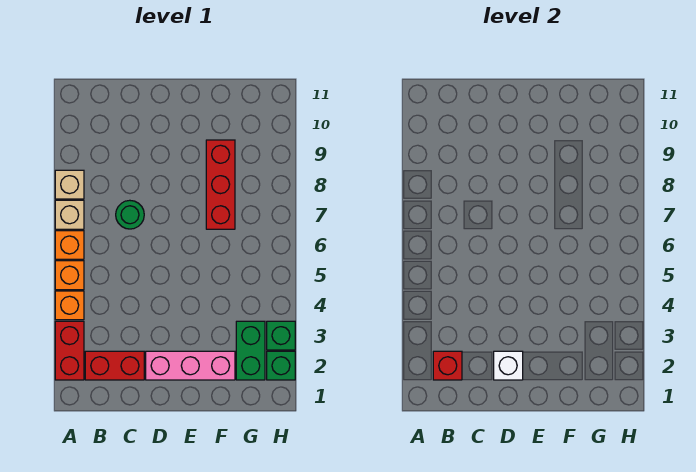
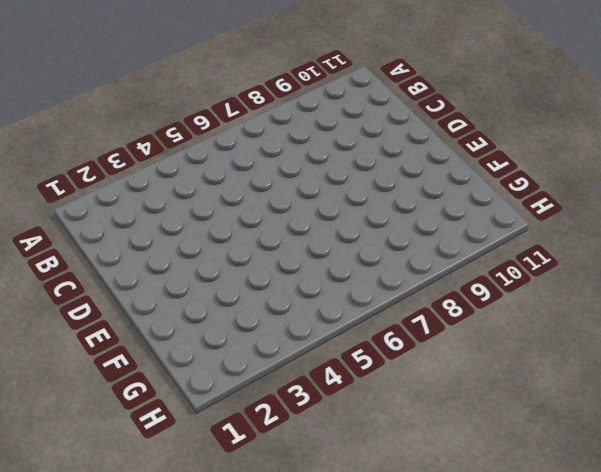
none -> red 1x2 brick [55,321,84,380]
none -> orange 1x1 brick [55,291,84,320]
none -> orange 1x1 brick [55,261,84,290]

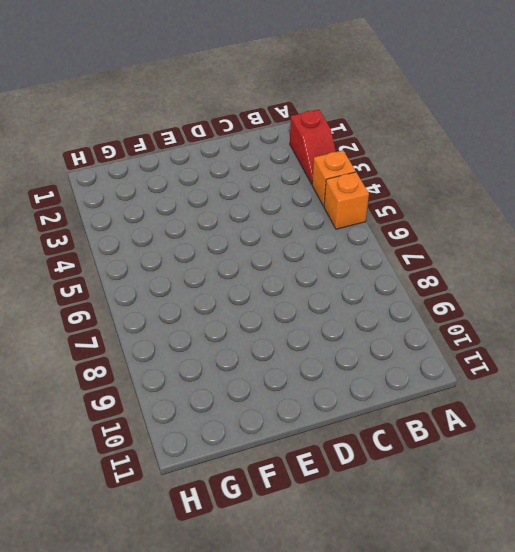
red 1x2 slope [290,110,336,184] -> red 1x2 brick [55,321,84,380]
none -> orange 1x1 brick [55,231,84,259]
none -> tan 1x1 brick [55,200,84,229]
none -> tan 1x1 brick [55,170,84,199]

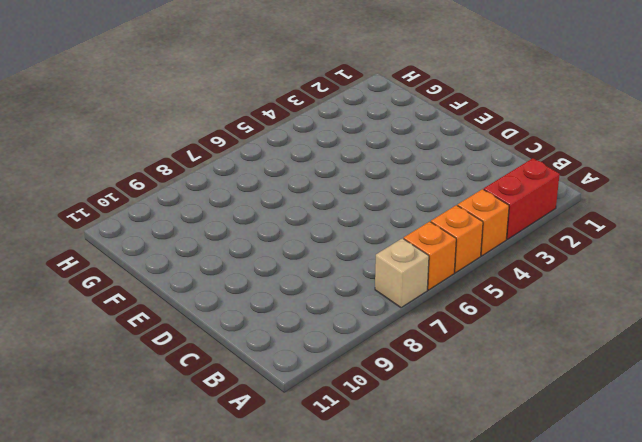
none -> tan 1x1 brick [55,170,84,199]
none -> red 1x2 brick [85,351,144,380]
none -> green 1x1 round brick [116,200,144,229]

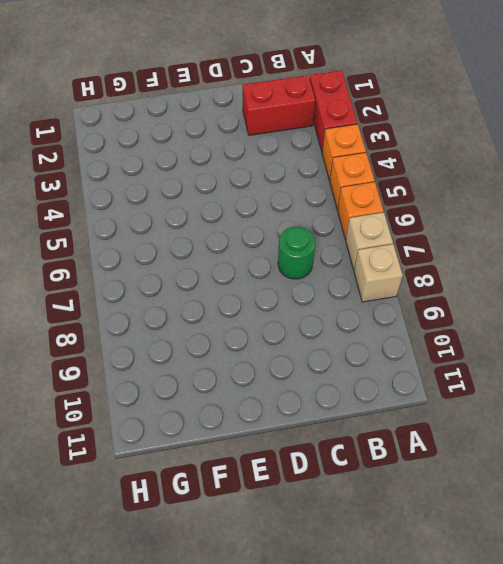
none -> pink 1x3 brick [146,351,235,380]
none -> red 1x3 brick [206,140,235,229]
none -> green 1x2 brick [236,321,265,380]

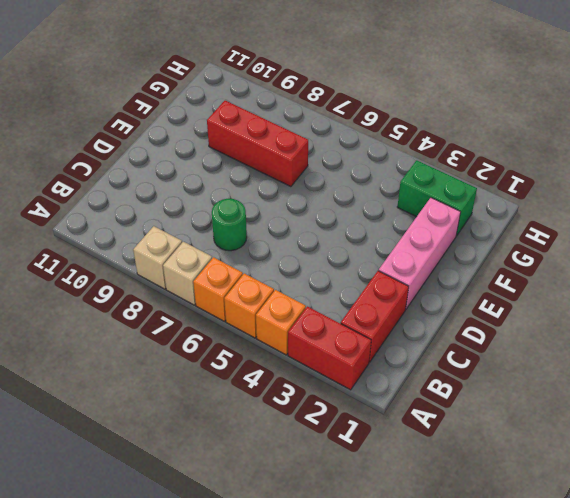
none -> green 1x1 brick [267,351,295,380]
none -> green 1x1 brick [267,321,295,350]
none -> red 1x1 brick [433,351,462,380]

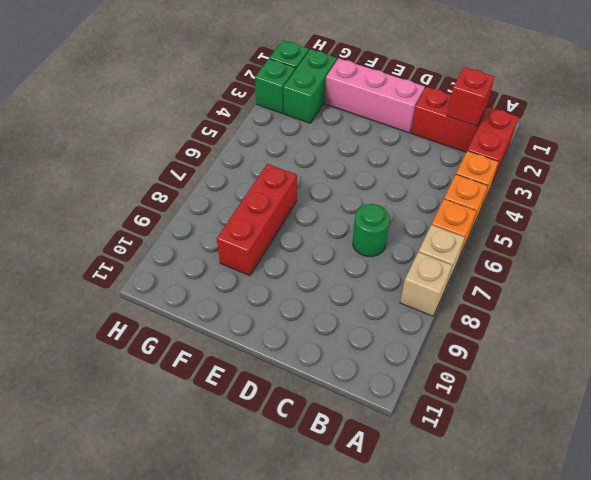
none -> white 1x1 brick [494,351,523,380]

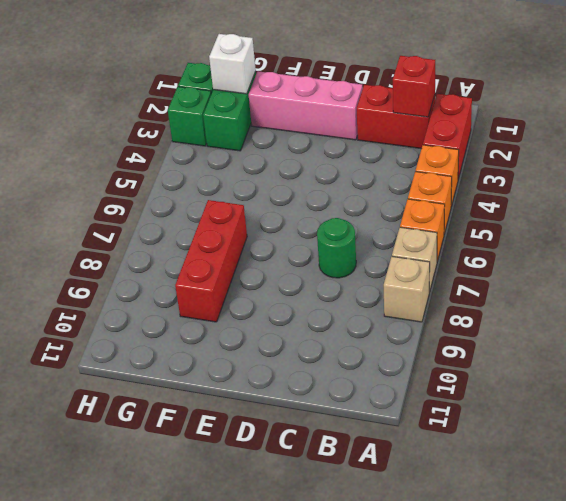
white 1x1 brick [209,34,256,94] -> white 1x1 brick moved to [494,351,523,380]

